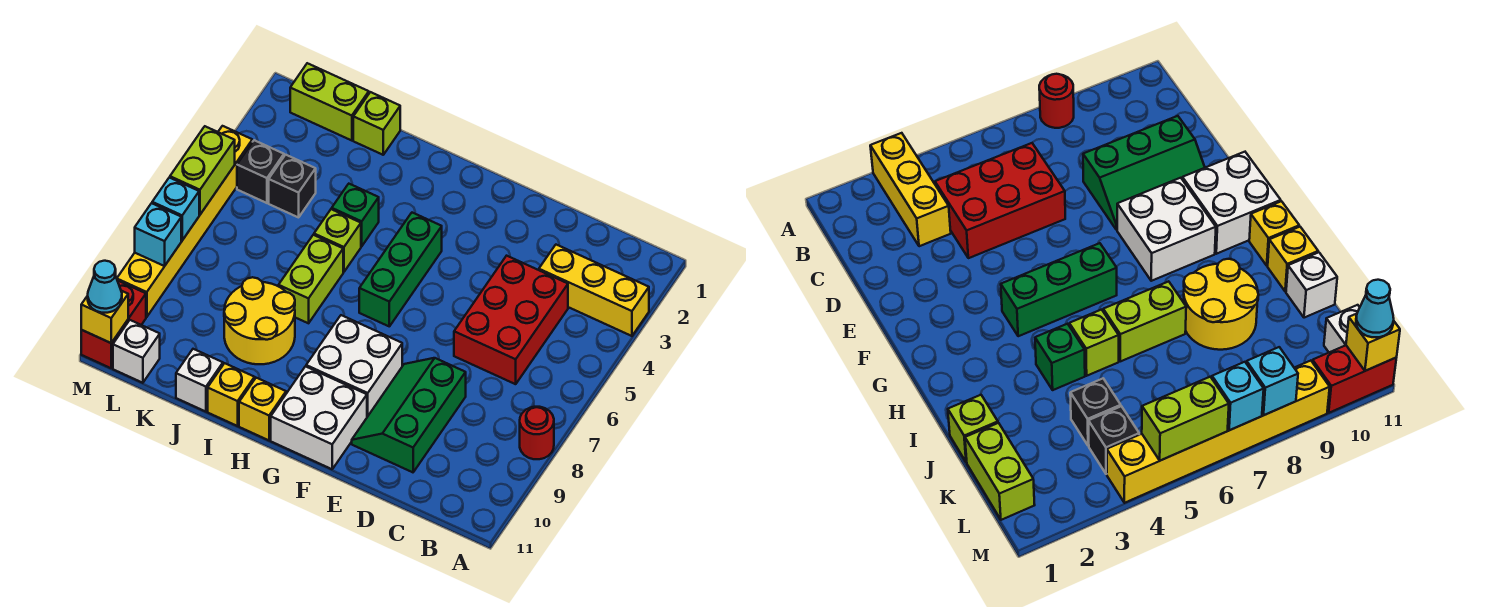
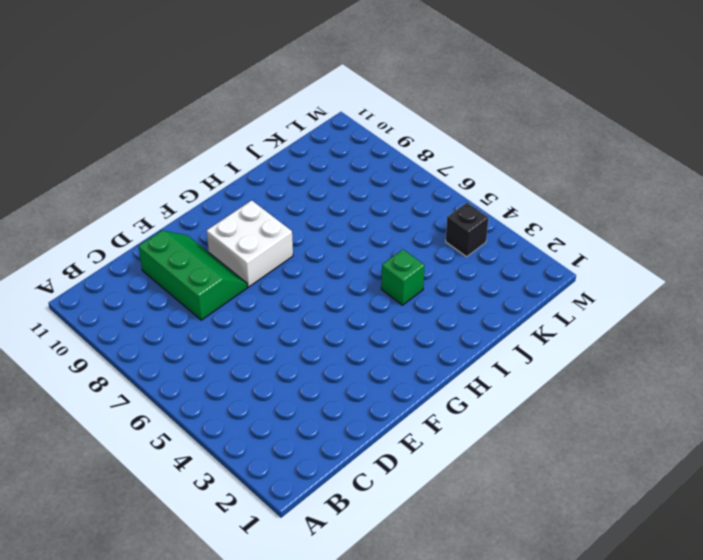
none -> yellow 1x3 brick [539,245,649,336]
none -> red 1x1 round brick [520,407,554,459]
none -> red 2x3 brick [454,256,568,384]

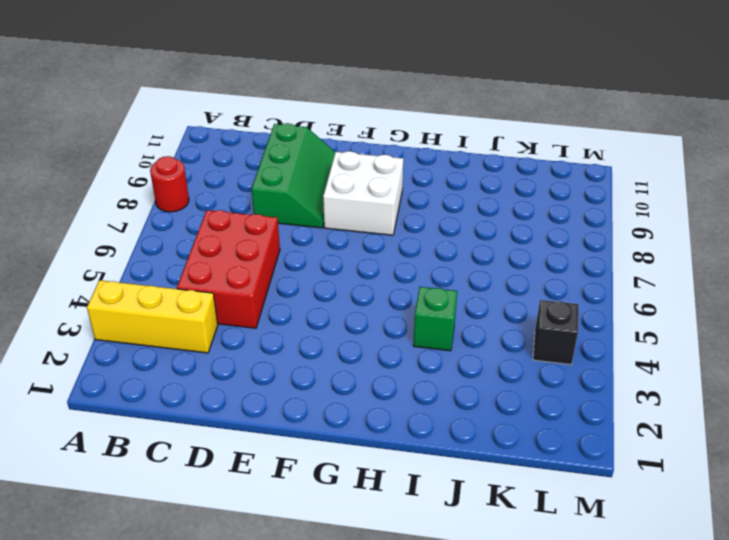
none -> white 2x2 brick [271,366,367,469]
none -> green 1x3 brick [359,213,442,326]
none -> yellow 1x1 brick [239,378,286,440]

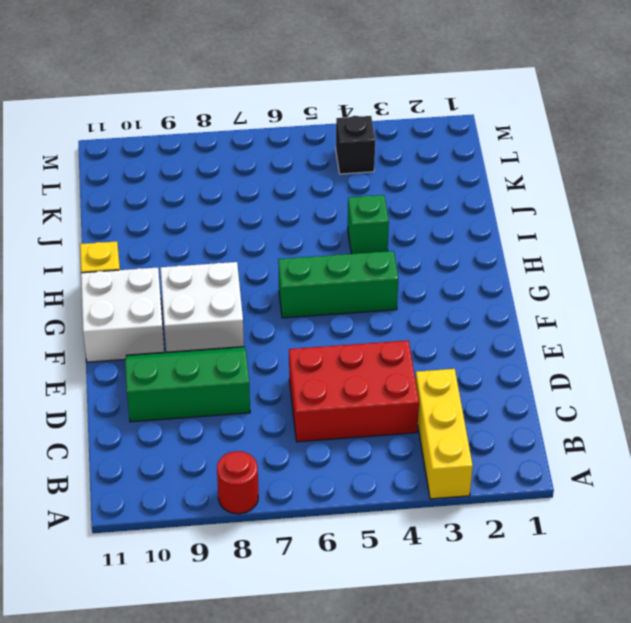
none -> lime 1x1 brick [314,209,361,272]
none -> lime 1x2 brick [279,235,343,323]
none -> yellow 2x2 round brick [224,277,295,364]

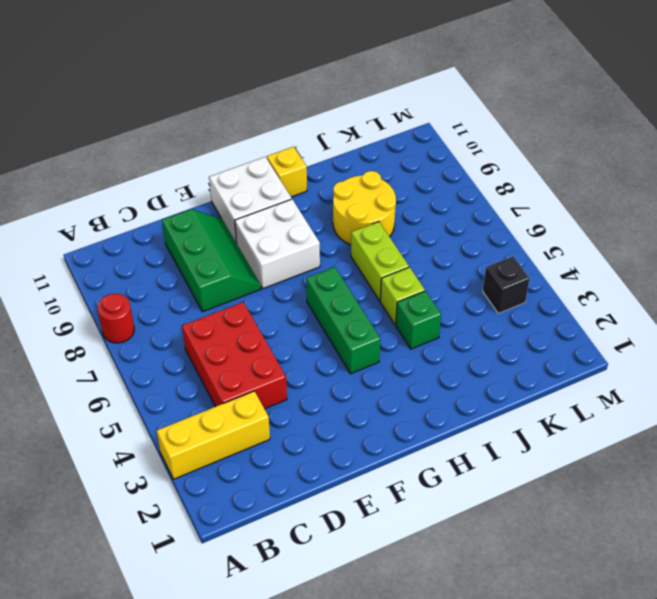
none -> yellow 1x1 brick [208,363,255,426]
none -> lime 1x1 brick [353,92,400,155]
none -> white 1x1 brick [176,349,223,412]

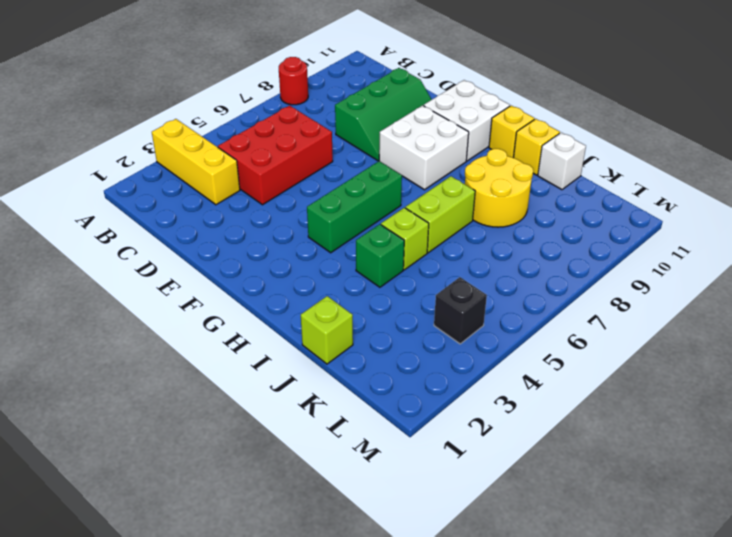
none -> lime 1x2 brick [290,63,369,141]
none -> black 1x1 brick [269,155,316,217]
none -> white 1x1 brick [113,320,160,383]

